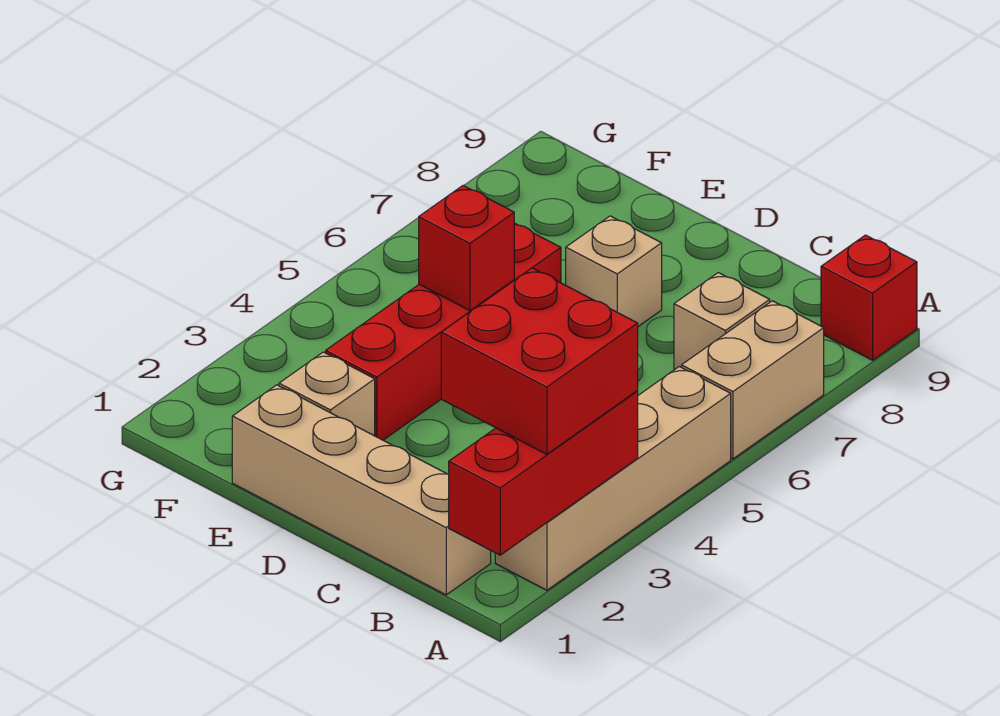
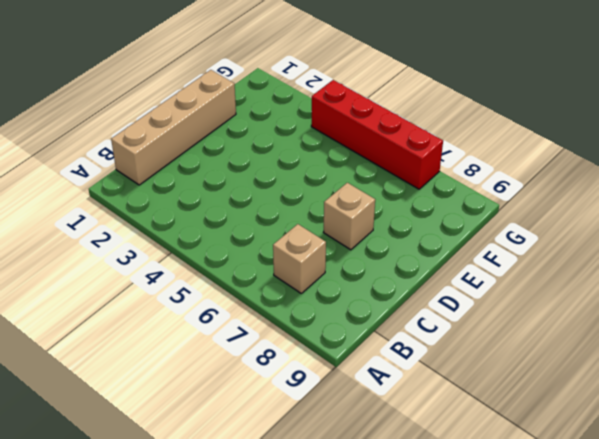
red 1x4 brick [311,80,443,189] -> red 1x4 brick moved to [326,223,561,440]
none -> tan 1x4 brick [495,367,731,590]
none -> tan 1x2 brick [682,301,824,459]

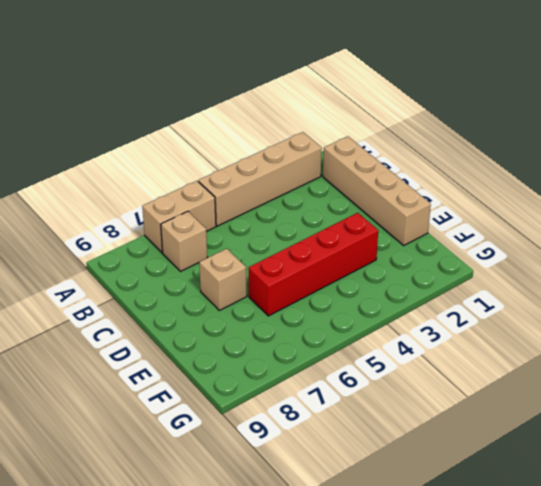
none -> red 1x1 brick [821,235,917,360]
none -> tan 1x1 brick [279,352,375,436]

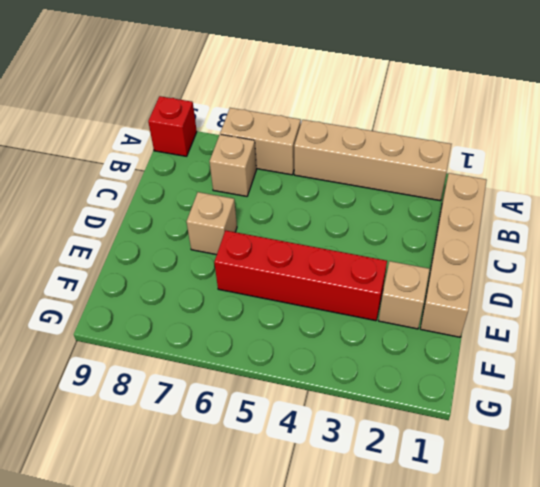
none -> red 1x3 brick [449,391,638,555]
none -> red 1x1 brick [419,186,514,311]

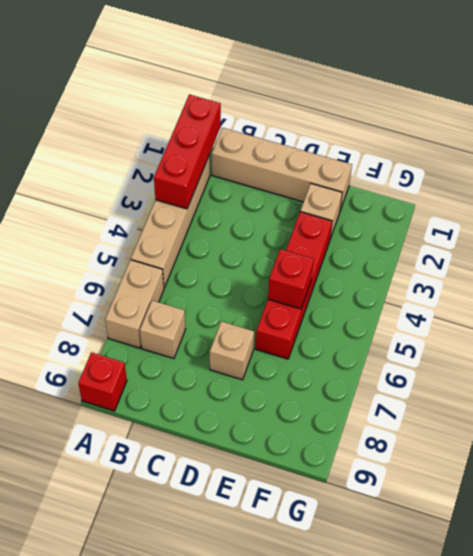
none -> red 2x2 brick [441,268,638,454]

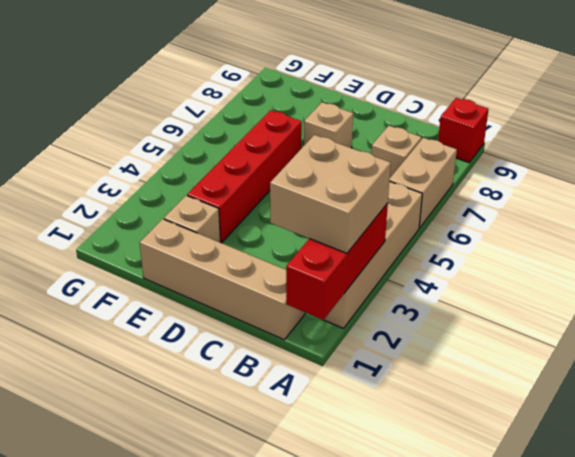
tan 2x2 brick [270,135,391,253] -> red 2x2 brick [441,268,638,454]
none -> red 1x1 brick [419,186,514,311]

